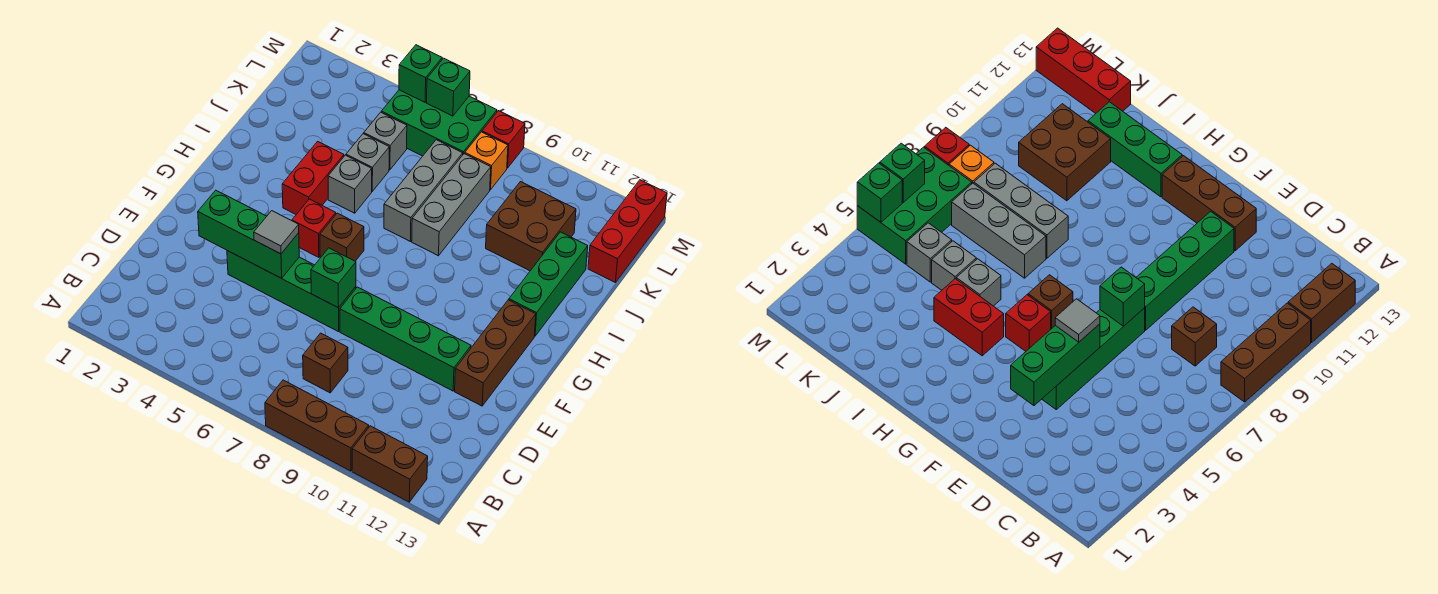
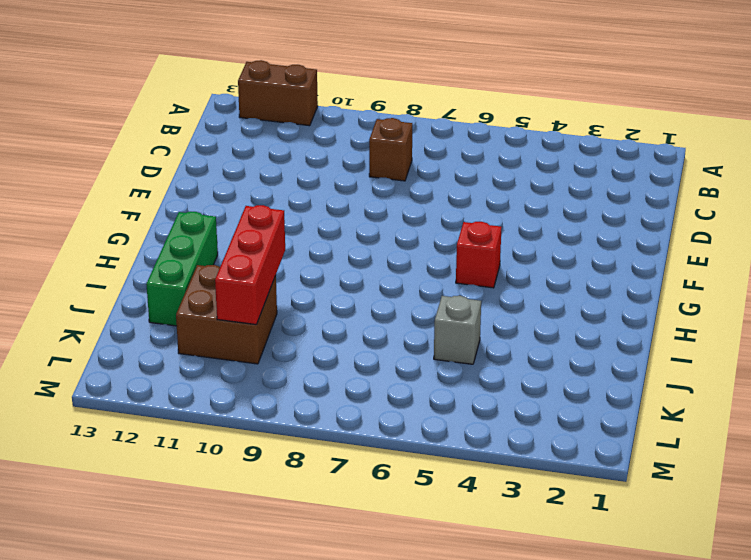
red 1x3 brick [215,205,285,325] -> red 1x3 brick moved to [588,180,667,283]
none -> brown 1x3 brick [265,380,369,471]
none -> green 1x4 brick [227,251,356,332]
none -> green 1x4 brick [340,287,471,391]

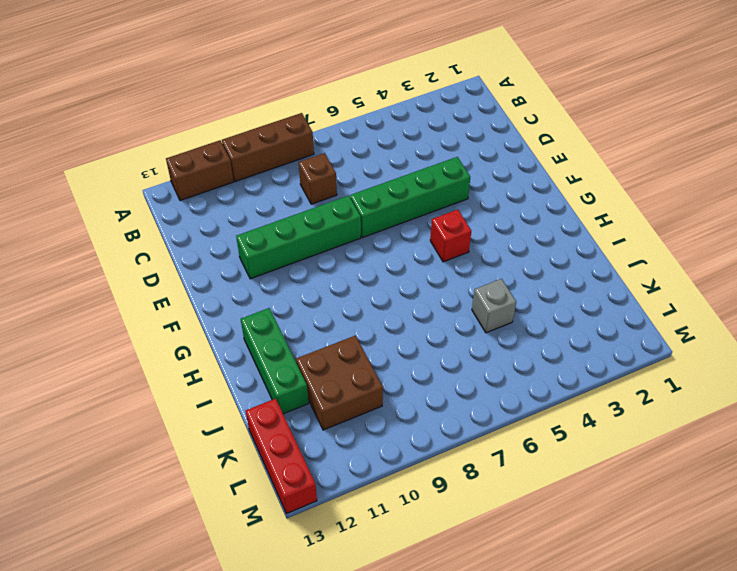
none -> brown 1x3 brick [455,300,536,406]
none -> brown 1x1 brick [320,213,364,261]
none -> red 1x2 brick [282,141,344,214]

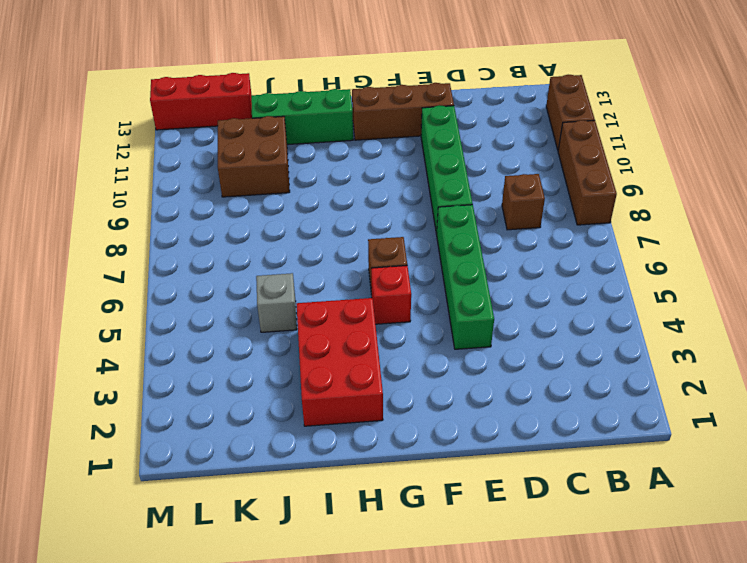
red 2x3 brick [296,298,383,426] -> red 1x2 brick [282,141,344,214]
none -> grey 1x1 brick [328,155,372,213]
none -> grey 1x3 brick [384,140,463,241]
none -> grey 1x3 brick [412,154,491,256]

